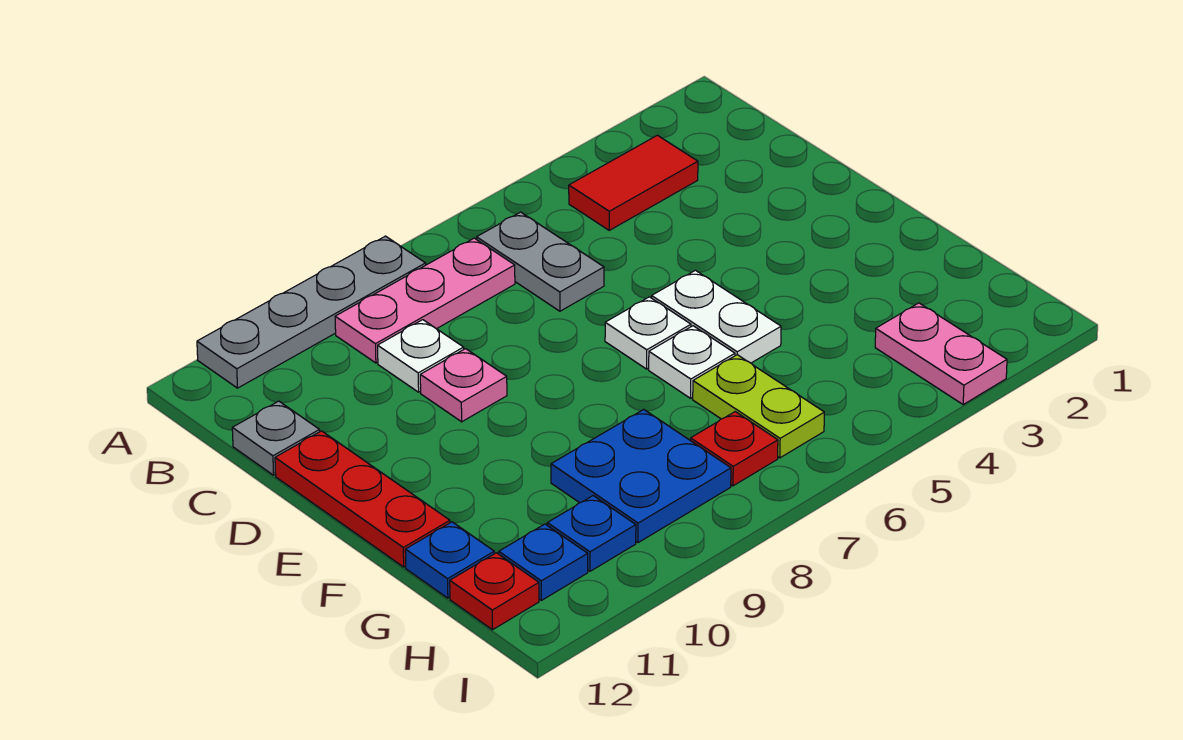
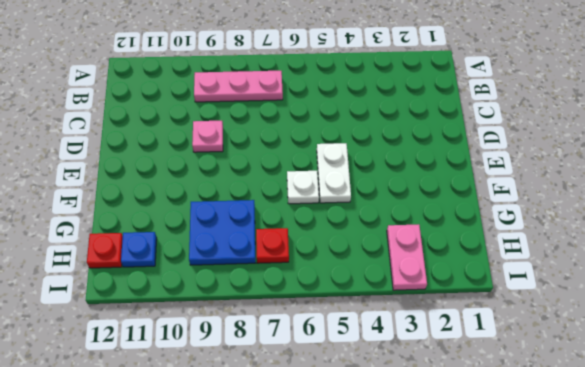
none -> grey 1x4 plate [197,236,426,388]
none -> red 1x2 tile [569,135,698,230]
none -> grey 1x2 plate [477,212,604,311]

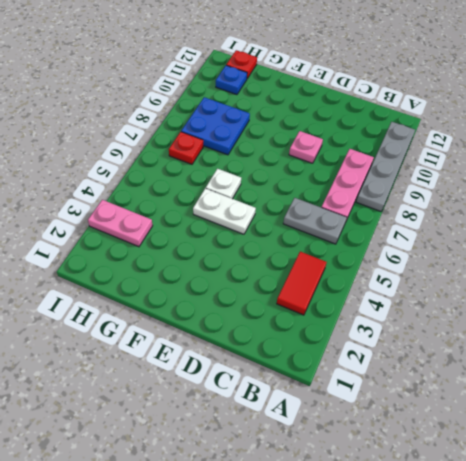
none -> white 1x1 plate [378,320,464,392]
none -> grey 1x1 plate [232,401,320,475]
none -> red 1x3 plate [275,431,450,567]

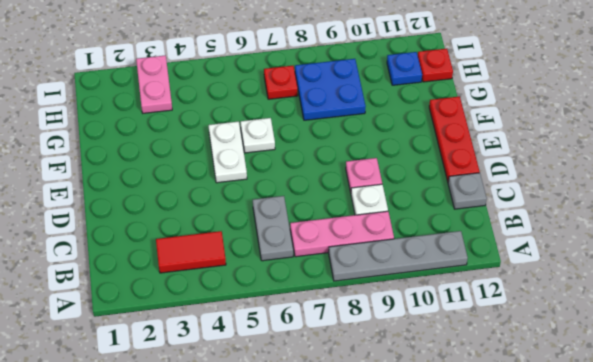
none -> white 1x1 plate [605,297,691,369]
none -> lime 1x2 plate [693,355,824,458]
none -> blue 1x1 plate [405,522,495,598]

